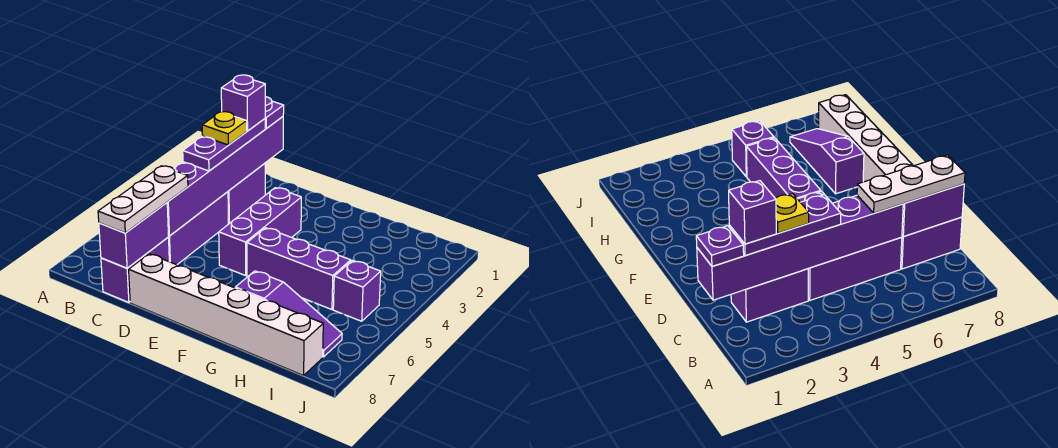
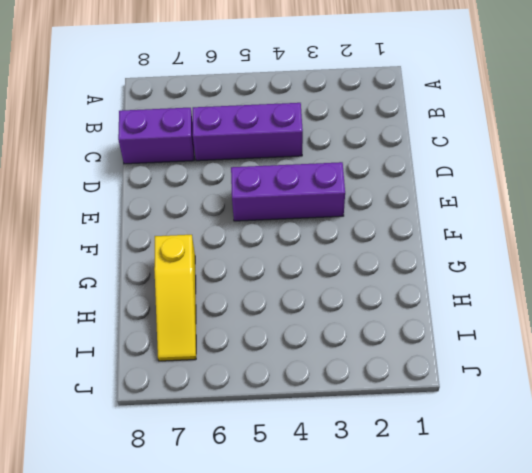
yellow 1x3 slope [154,235,196,361] -> purple 1x3 slope [235,271,342,357]
none -> purple 1x2 brick [228,163,265,223]
none -> white 1x6 brick [129,254,323,376]
none -> purple 1x3 brick [247,228,351,310]

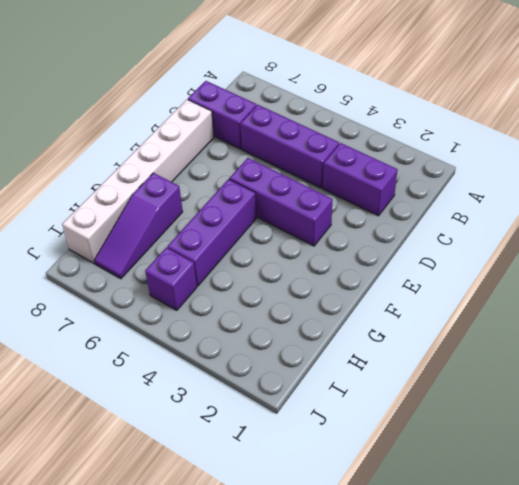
none -> purple 1x6 brick [167,117,283,236]
none -> purple 1x2 brick [99,203,169,268]
none -> purple 1x1 plate [265,97,284,128]

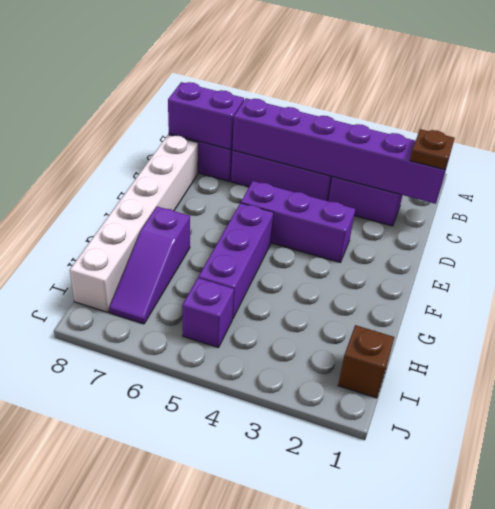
brown 1x1 plate [410,129,455,170] -> purple 1x1 plate [265,97,284,128]
brown 1x1 brick [338,325,394,398] -> none
none -> purple 1x3 plate [183,119,265,171]
none -> white 1x3 plate [98,166,188,233]
none -> purple 1x1 brick [221,75,265,131]

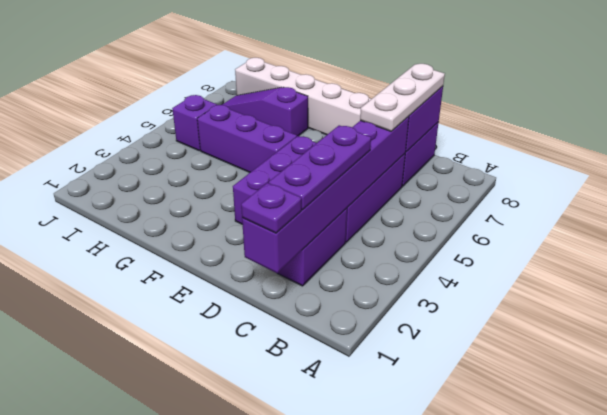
none -> purple 1x1 brick [221,75,265,131]
none -> yellow 1x1 plate [202,112,247,145]

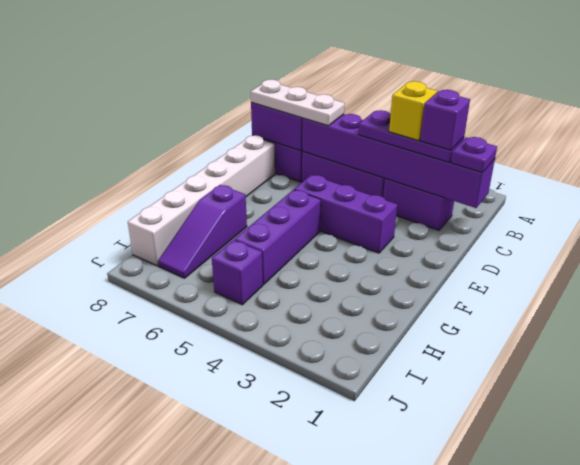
yellow 1x1 brick [389,81,437,141] -> yellow 1x1 plate [202,112,247,145]

